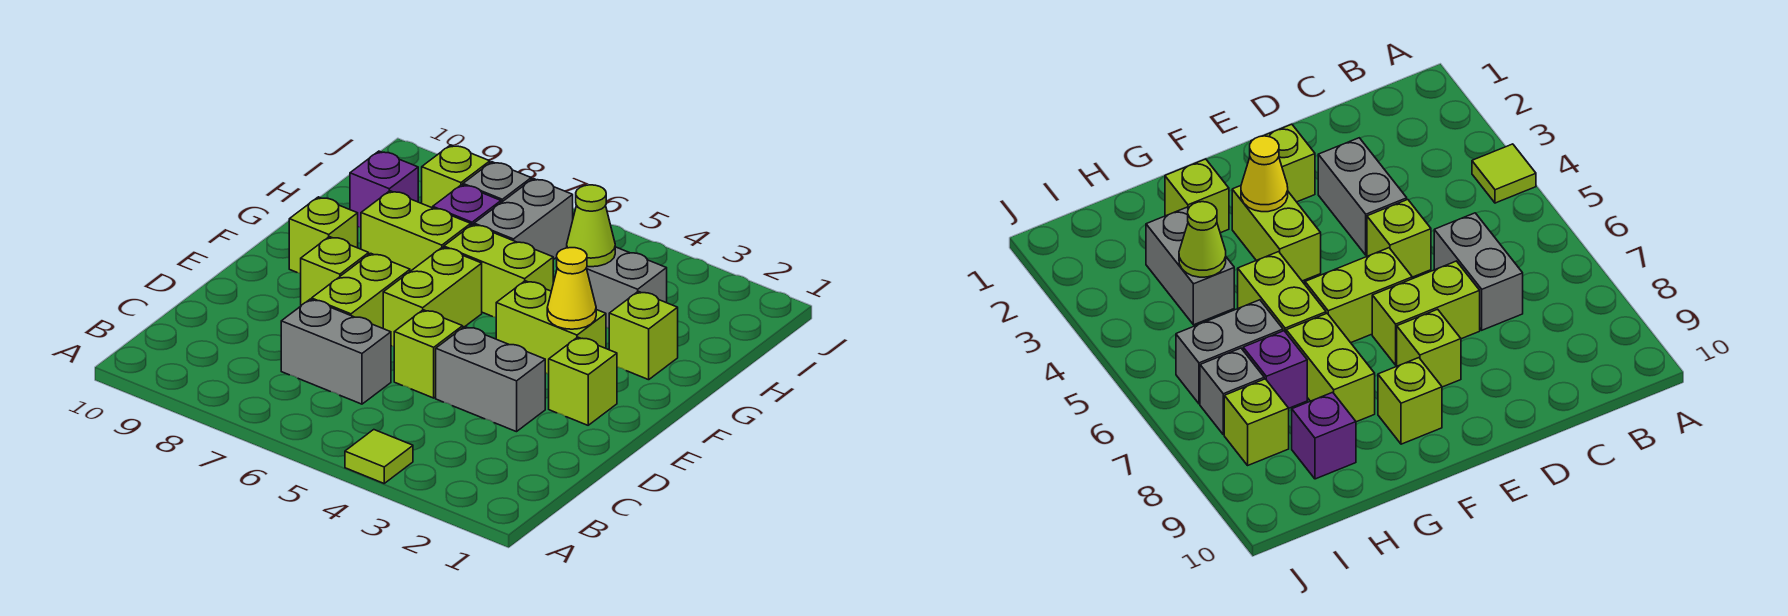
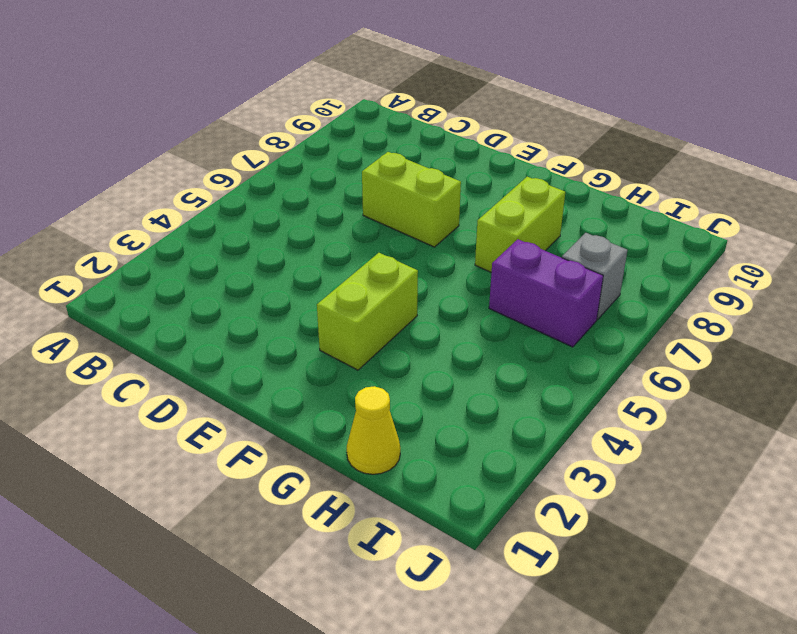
yellow 1x1 cone [347,386,400,474] -> yellow 1x1 cone moved to [547,248,596,329]
purple 1x2 brick [489,239,603,347] -> grey 1x2 brick [474,179,573,260]
none -> lime 1x1 tile [345,430,413,483]
none -> grey 1x2 brick [281,299,391,404]
none -> grey 1x2 brick [436,327,545,432]

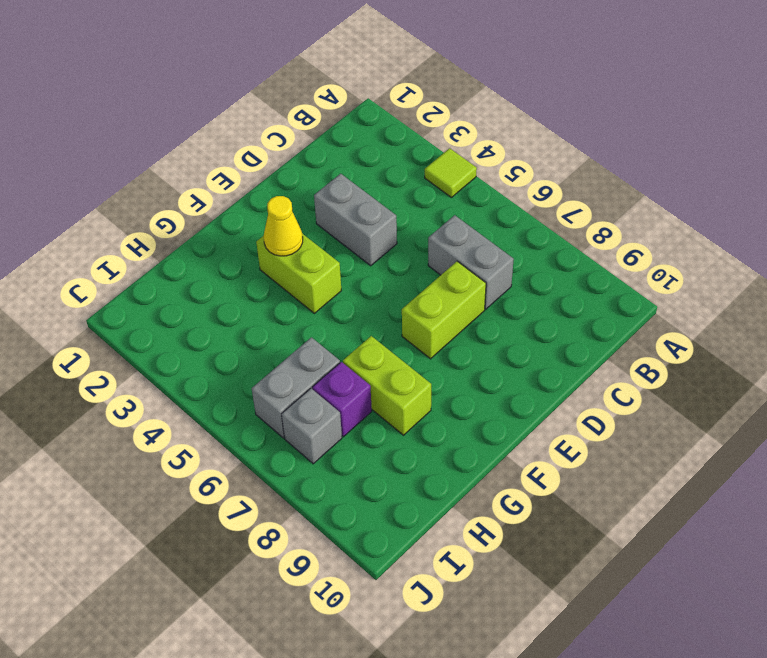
none -> lime 1x1 brick [394,310,463,398]
none -> lime 1x1 brick [549,337,617,425]
none -> lime 1x2 brick [383,247,482,346]

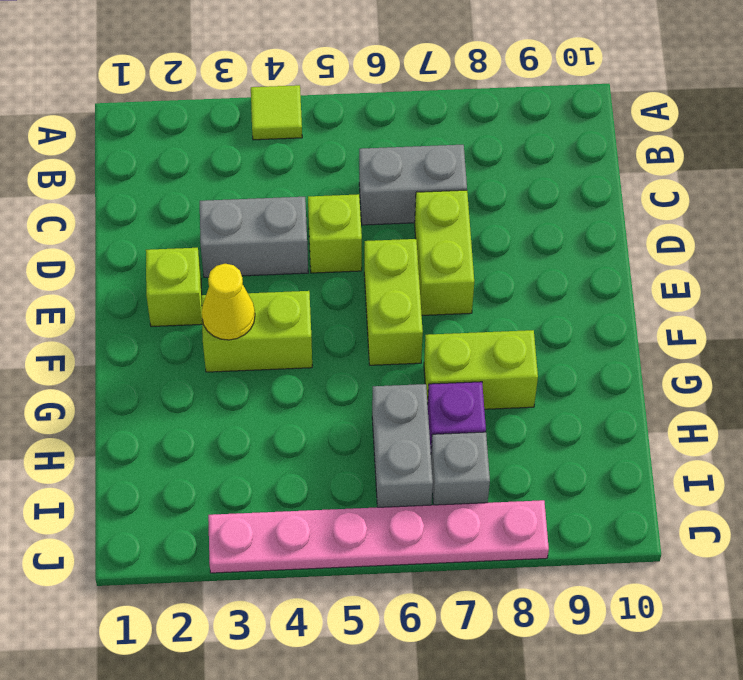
pink 1x6 plate [208,500,549,573] -> none
none -> lime 1x1 brick [301,237,369,305]
none -> lime 1x1 brick [289,197,358,273]
none -> lime 1x1 brick [609,291,678,380]

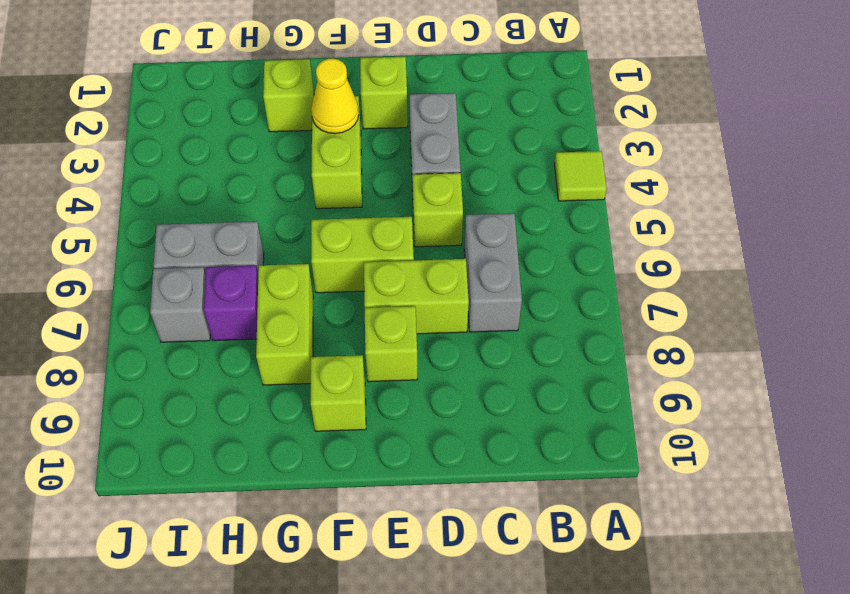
none -> lime 1x2 brick [444,224,553,317]
none -> grey 1x2 brick [587,247,667,328]
none -> purple 1x1 brick [350,151,418,228]

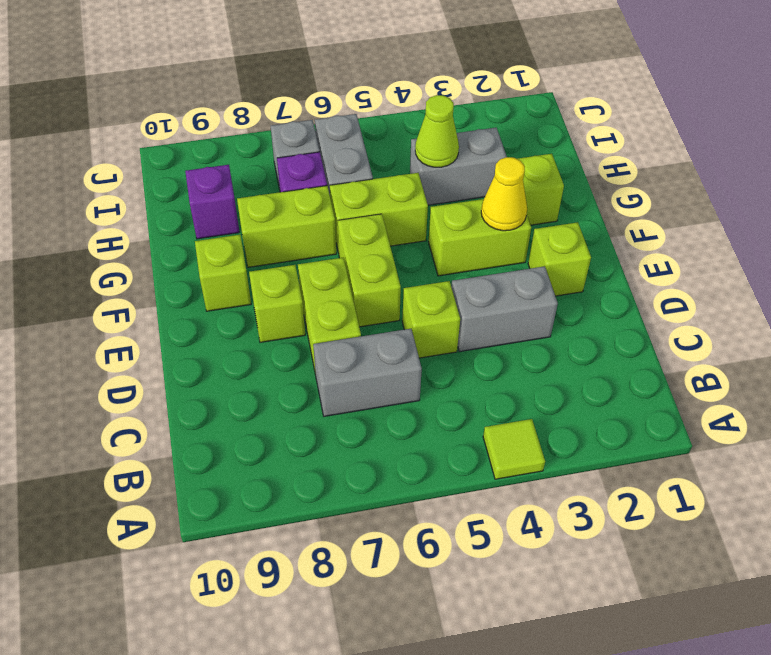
none -> lime 1x1 brick [422,145,490,208]

